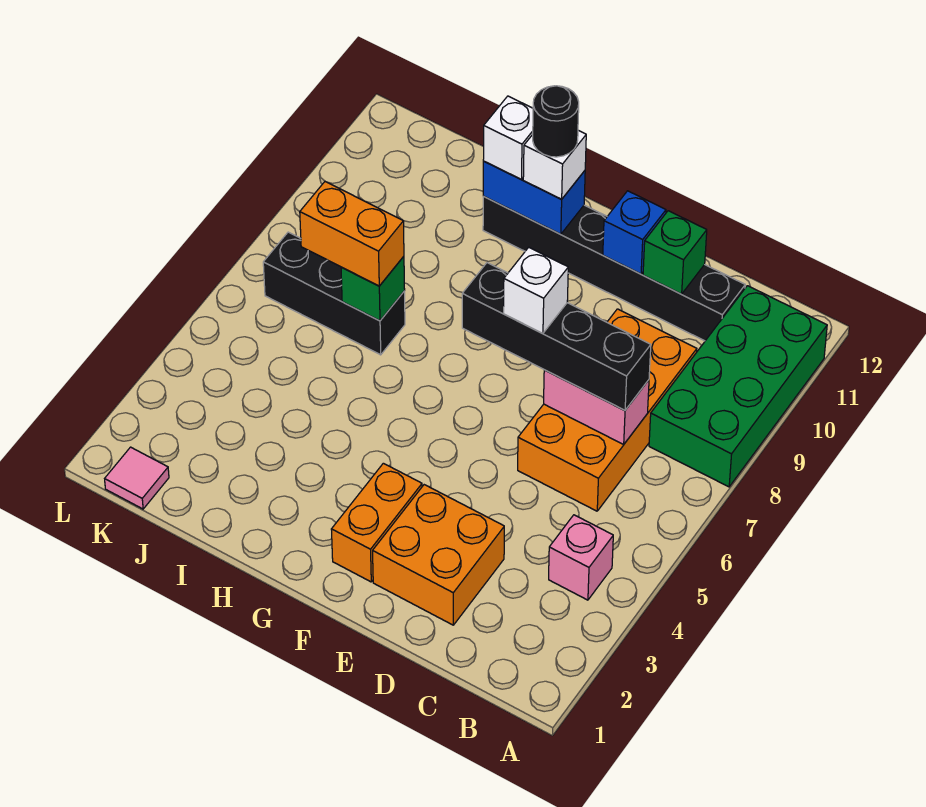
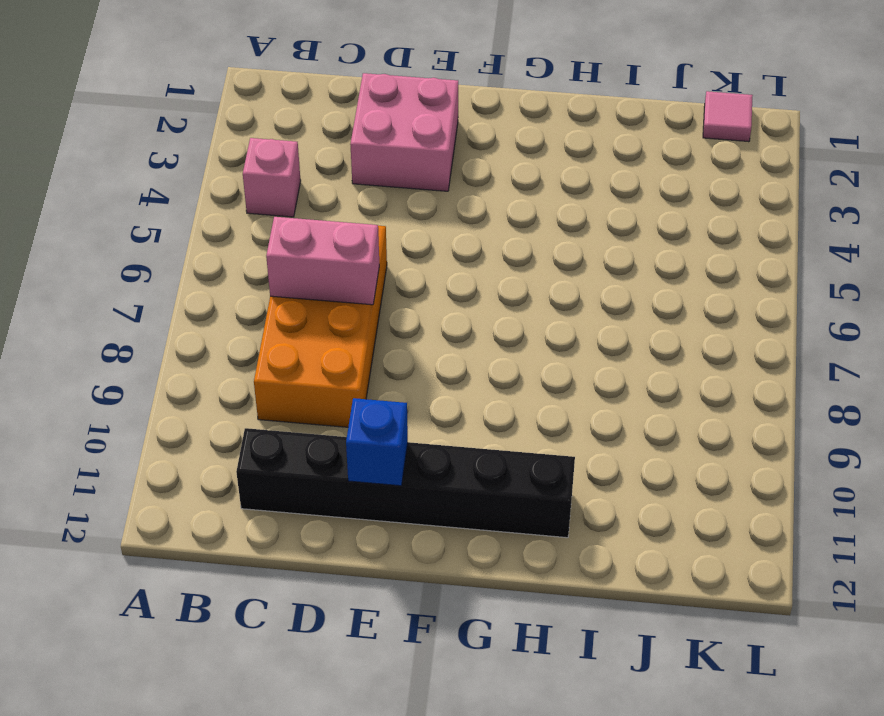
pink 2x2 brick [350,73,458,191] -> orange 2x2 brick [373,485,504,625]
none -> green 2x4 brick [649,286,827,487]
none -> orange 1x2 brick [331,463,422,582]
none -> black 1x3 brick [263,232,405,355]

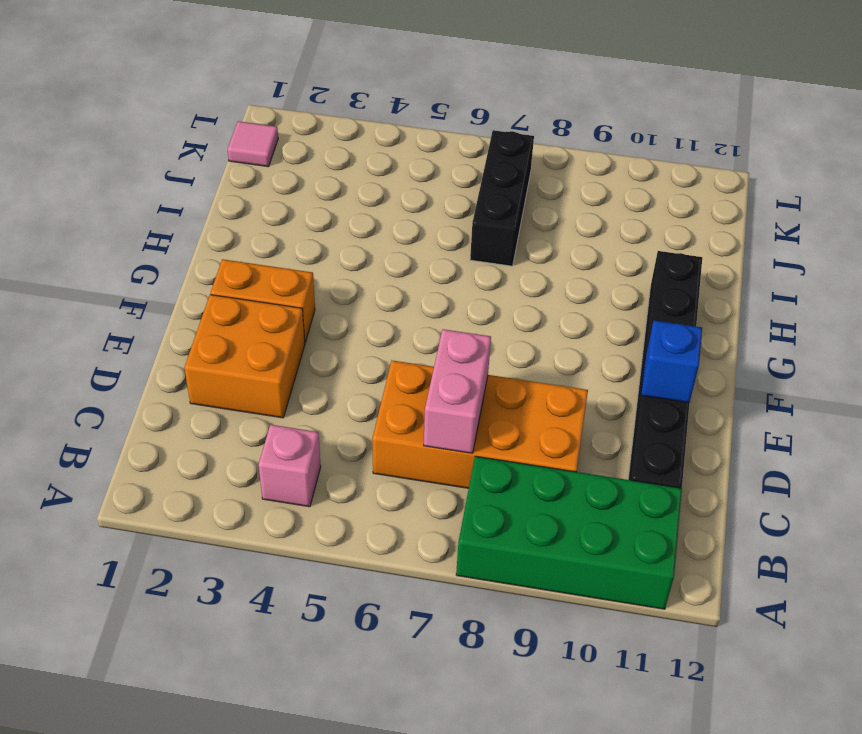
none -> green 1x1 brick [643,211,707,294]
none -> blue 1x2 brick [483,161,585,234]
none -> green 1x1 brick [341,256,405,321]

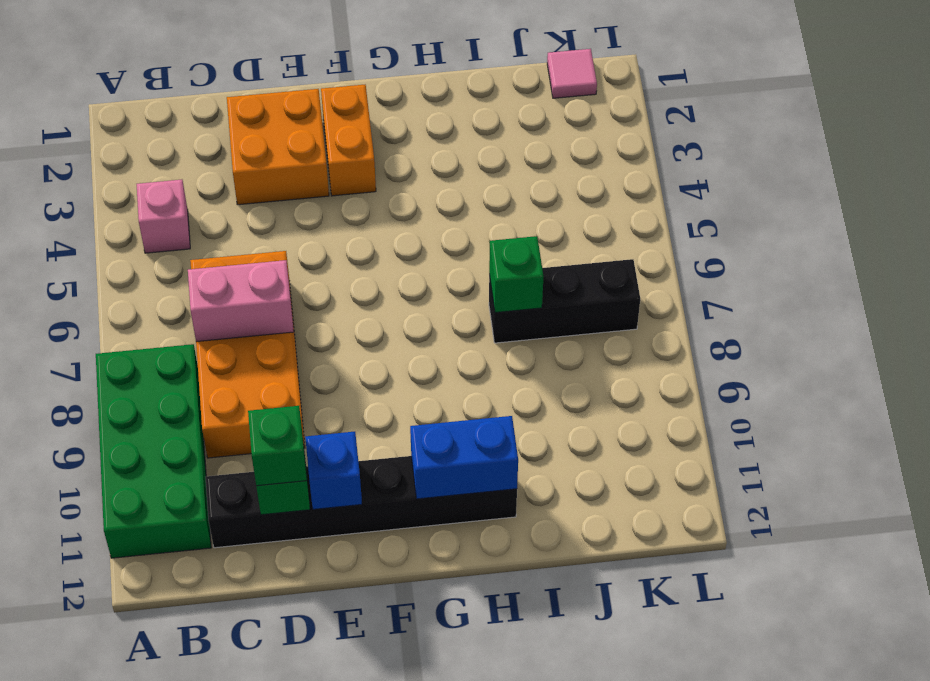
green 1x1 brick [248,406,307,486] -> none
none -> black 1x4 brick [462,263,651,410]
none -> white 1x1 brick [523,130,586,199]
none -> white 1x1 brick [483,96,533,179]

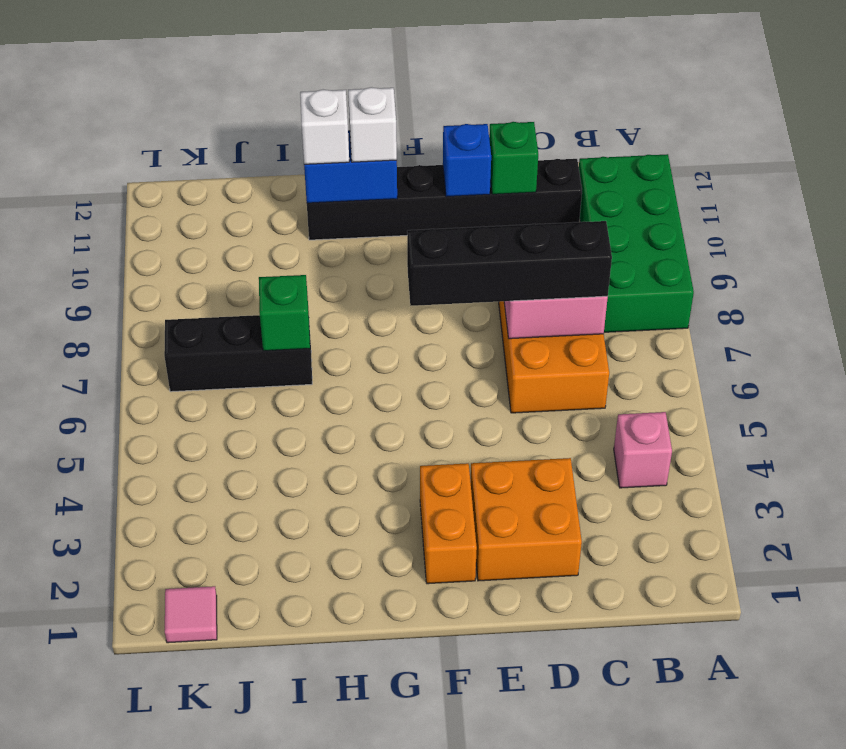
none -> orange 1x2 brick [300,182,404,286]
none -> white 1x1 brick [504,247,568,334]
none -> black 1x1 round brick [533,86,579,157]

